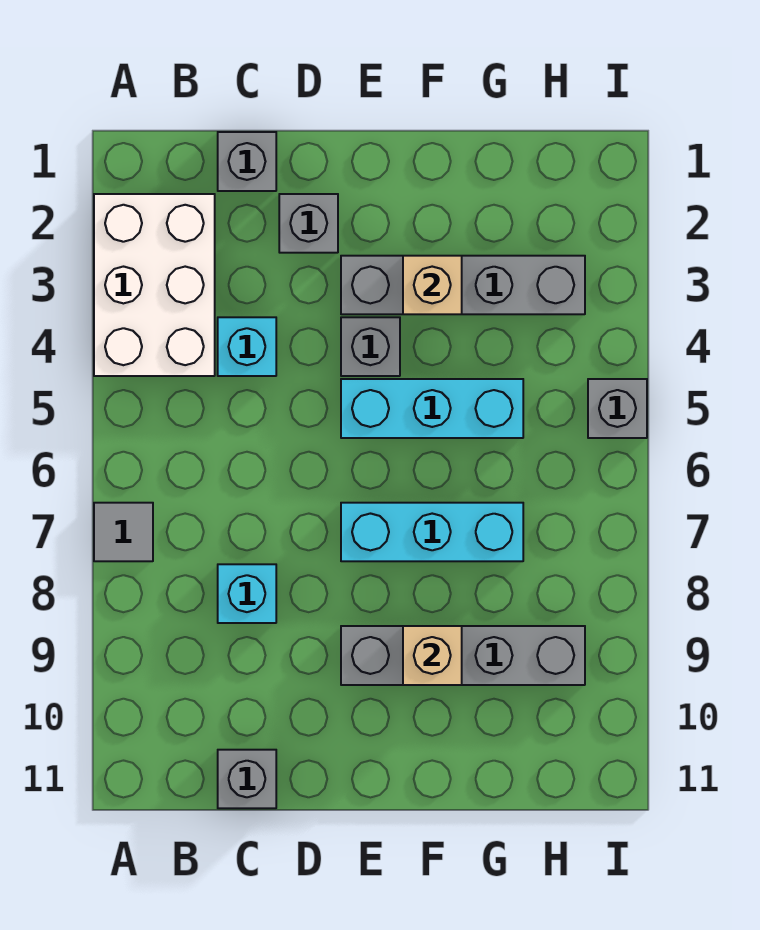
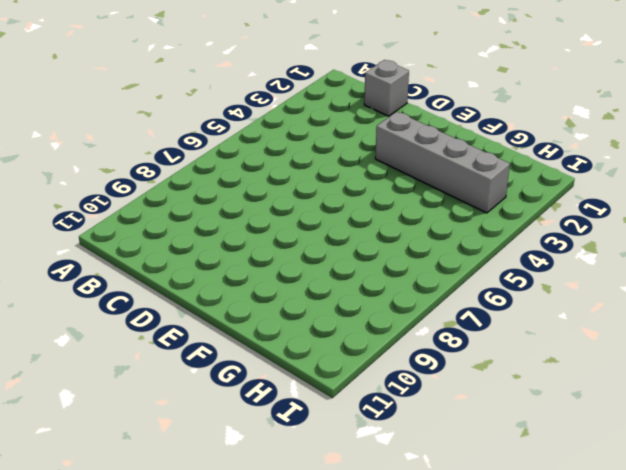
none -> white 2x3 brick [94,194,215,376]
none -> grey 1x1 tile [94,503,153,561]
none -> cyan 1x1 brick [218,317,276,376]

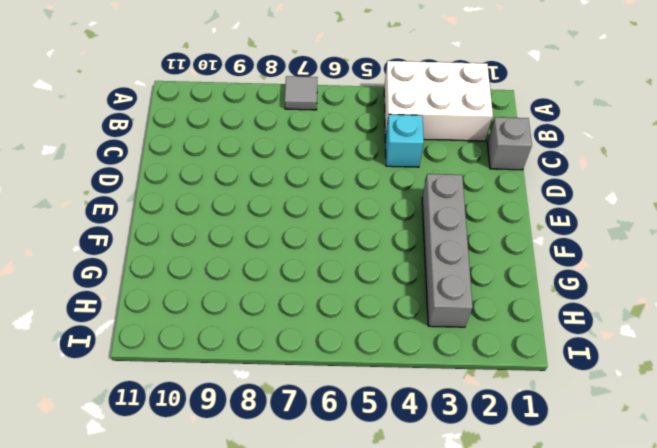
none -> cyan 1x1 brick [218,564,276,623]
none -> grey 1x1 brick [218,750,276,808]
none -> grey 1x1 brick [279,194,338,253]

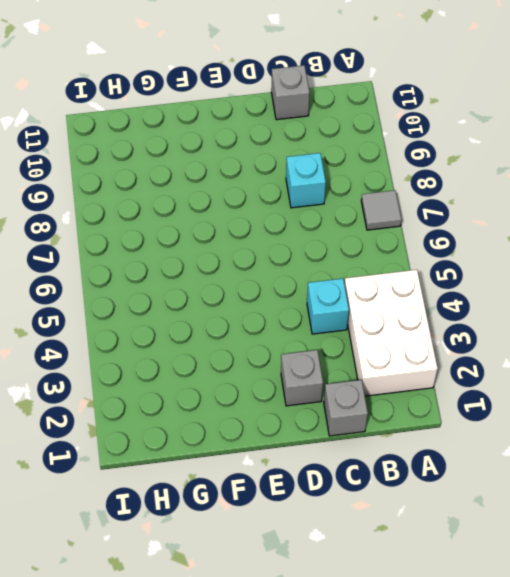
none -> grey 1x4 brick [341,256,585,314]
none -> grey 1x1 brick [341,317,400,376]
none -> cyan 1x3 brick [341,379,523,438]

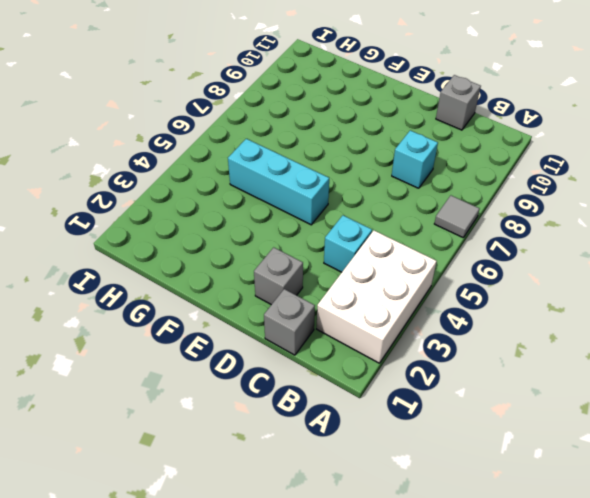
none -> grey 1x4 brick [341,256,585,314]
none -> grey 1x1 brick [341,317,400,376]
none -> cyan 1x3 brick [341,503,523,561]

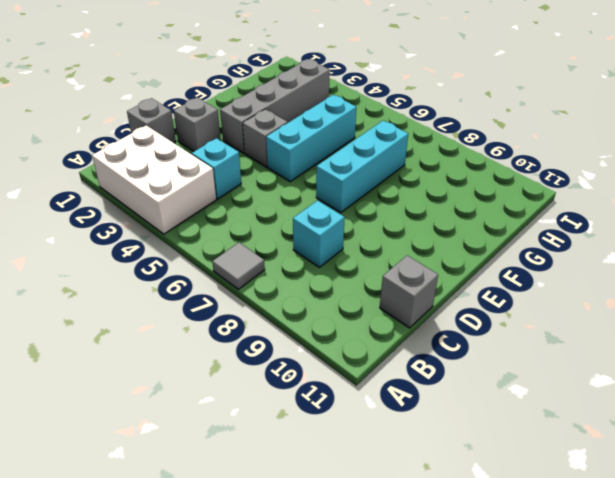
none -> grey 1x4 brick [341,626,585,685]
none -> grey 1x1 brick [588,379,647,438]
none -> tan 1x1 brick [403,256,462,314]

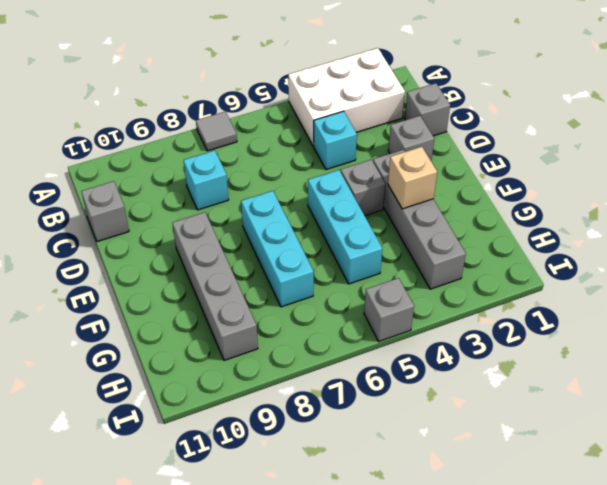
none -> tan 1x1 brick [403,626,462,685]

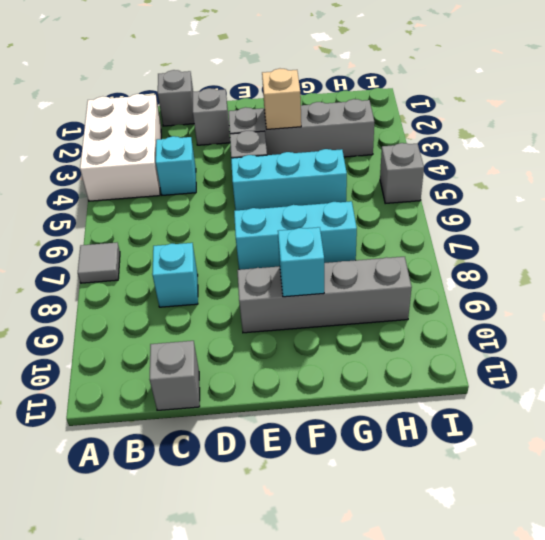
cyan 1x1 brick [278,227,324,297] -> tan 1x1 brick [403,626,462,685]

